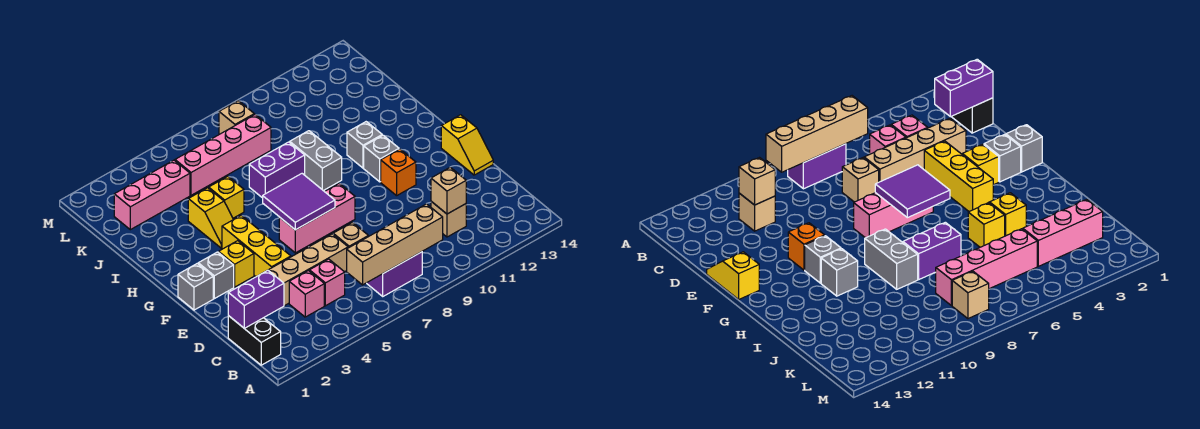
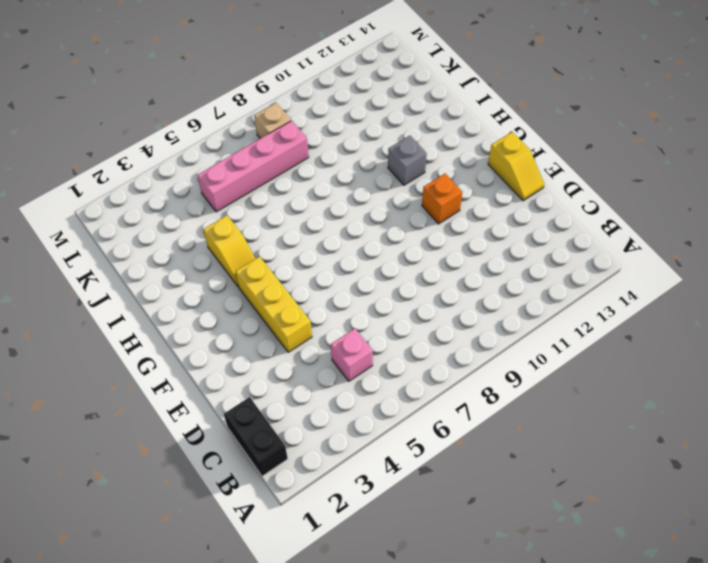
none -> purple 1x2 brick [367,252,422,296]
none -> pink 1x1 brick [289,271,324,317]
none -> tan 1x1 brick [431,201,466,237]

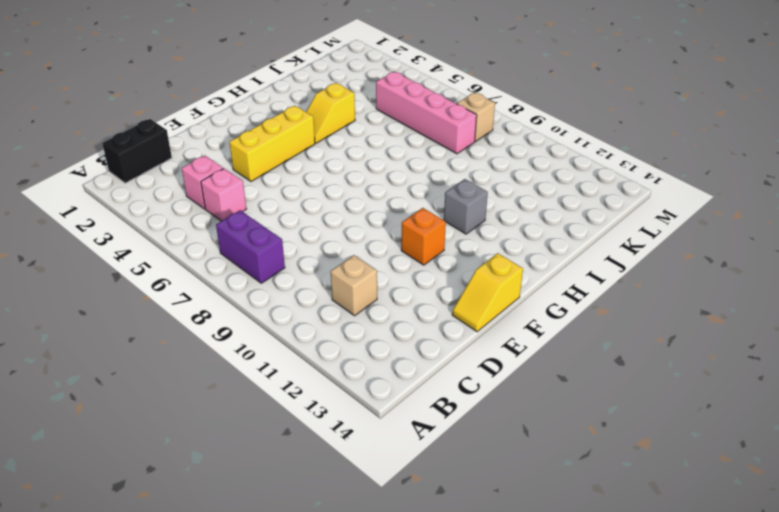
none -> tan 1x4 brick [268,234,348,306]
none -> tan 1x1 brick [333,222,368,248]
none -> grey 1x1 brick [178,263,213,310]

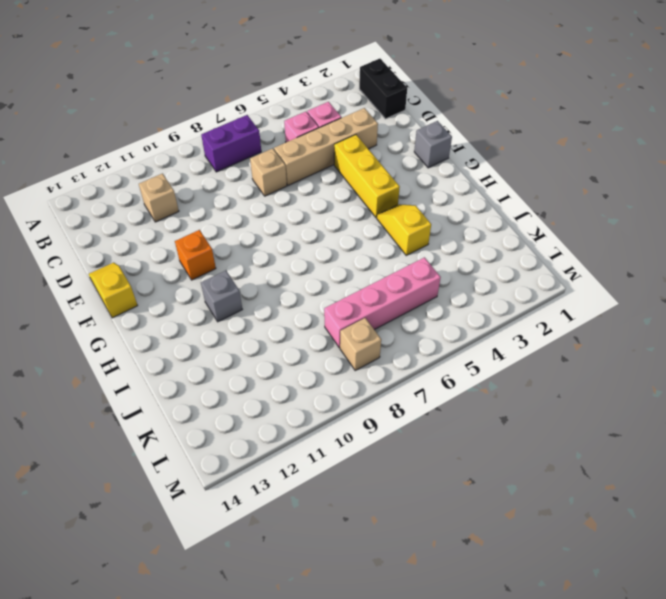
none -> grey 1x1 brick [198,252,234,299]
none -> yellow 1x1 brick [218,241,254,287]
none -> pink 1x3 brick [279,184,355,253]

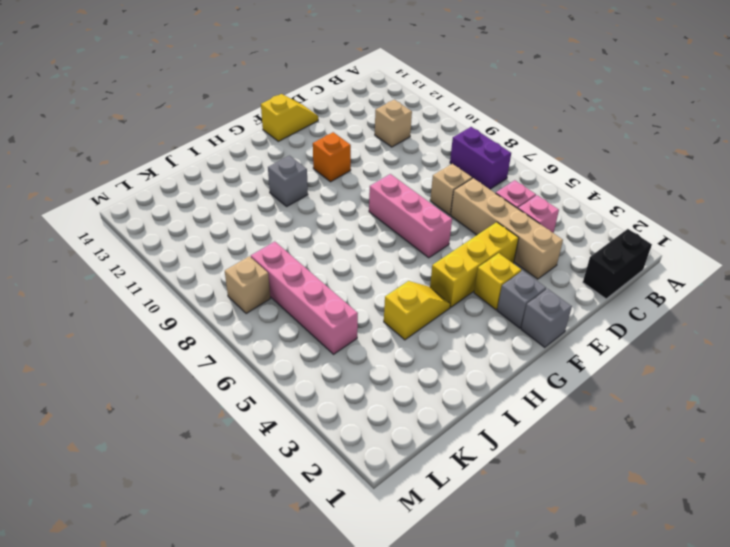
none -> grey 1x1 brick [364,135,399,182]
none -> grey 1x2 brick [290,131,342,191]
none -> yellow 1x1 brick [209,176,244,218]

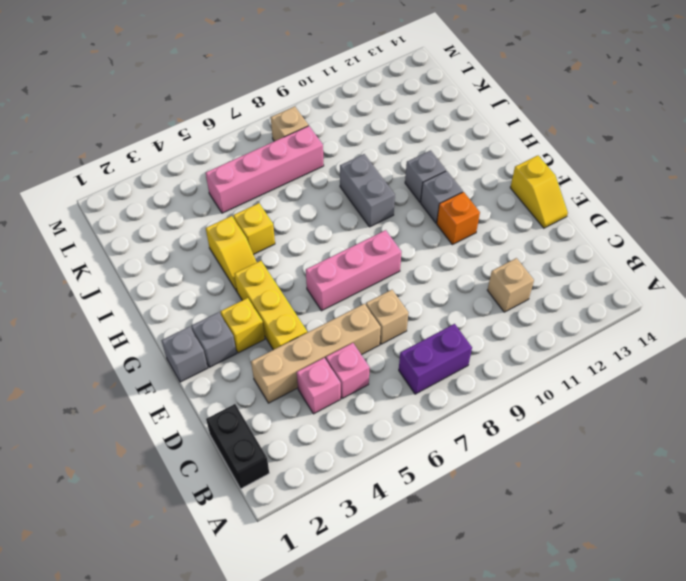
none -> purple 1x2 brick [249,142,305,198]
none -> pink 1x3 brick [114,160,190,230]
none -> tan 1x4 brick [347,204,443,285]

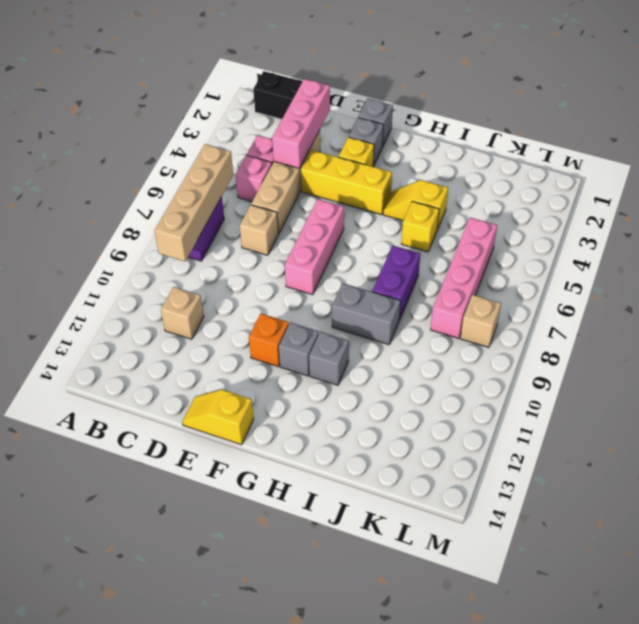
pink 1x3 brick [272,79,330,169] -> pink 1x3 brick moved to [114,160,190,230]
none -> purple 1x2 brick [228,270,284,328]
none -> tan 1x1 brick [431,167,466,214]
none -> purple 2x2 tile [263,174,335,230]

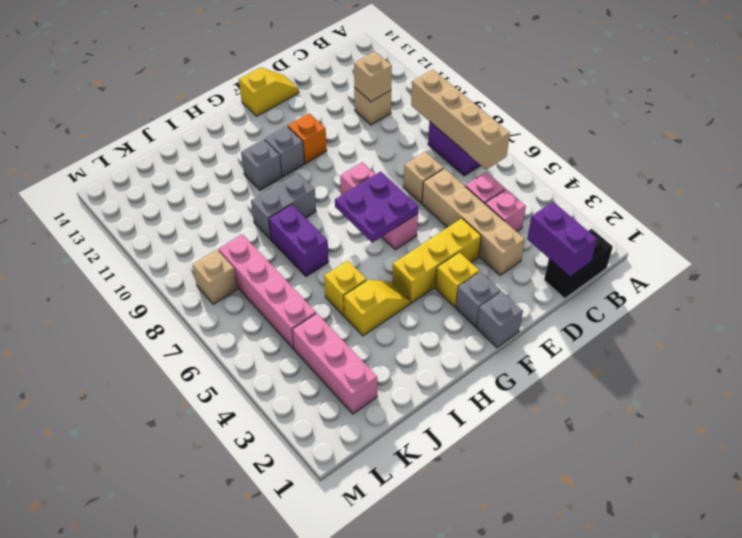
purple 2x2 plate [335,171,418,243] -> purple 2x2 tile [263,174,335,230]

